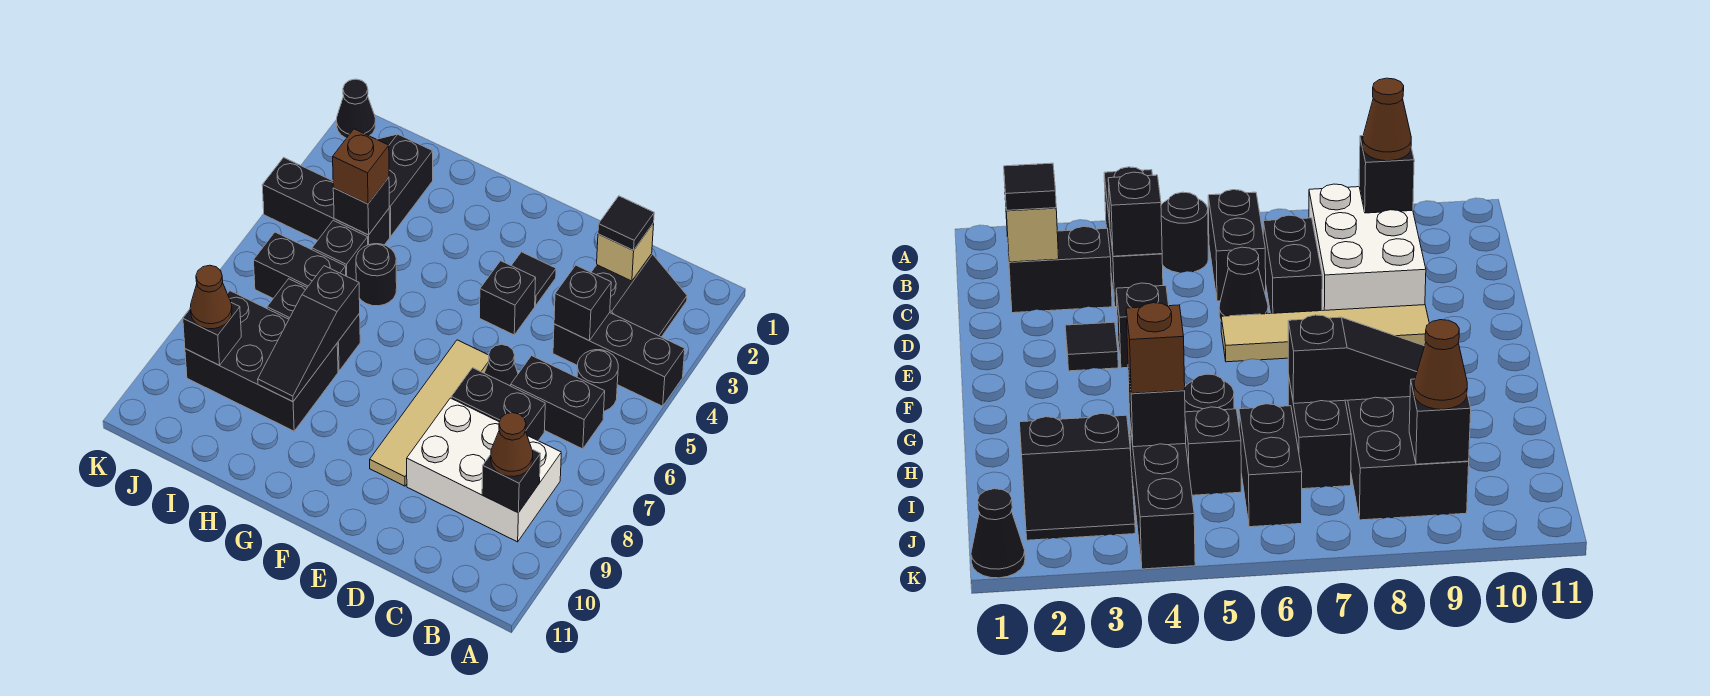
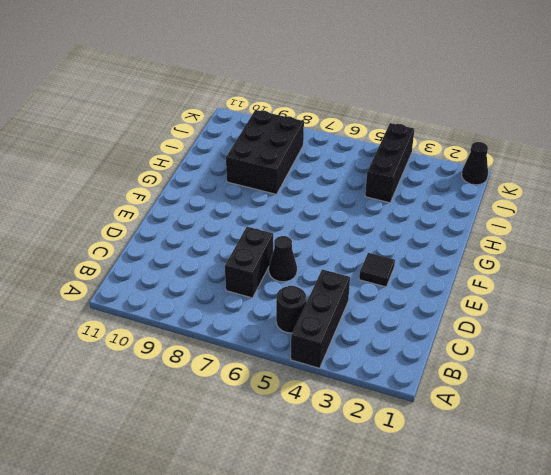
none -> black 2x2 slope [591,254,687,337]
none -> black 1x2 brick [511,356,605,449]
none -> white 2x3 brick [407,398,561,542]

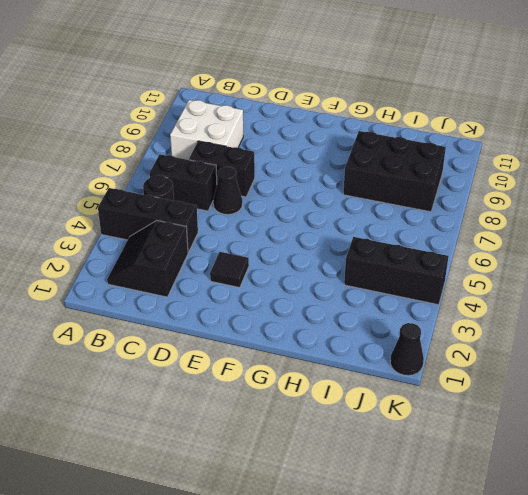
white 2x2 brick [170,100,243,160] -> white 2x3 brick [407,398,561,542]
none -> black 1x1 brick [480,261,536,335]
none -> tan 1x4 tile [370,340,489,486]
none -> black 1x1 round brick [356,244,397,306]

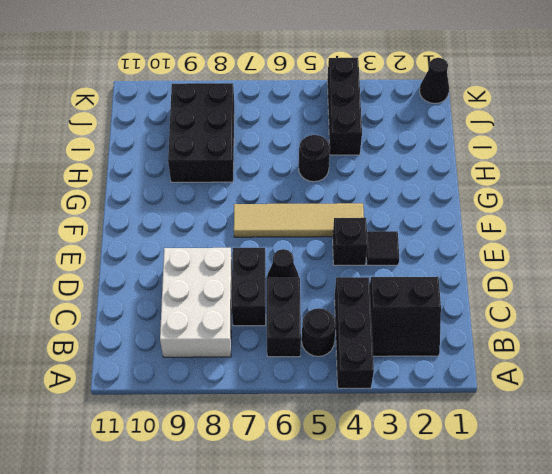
tan 1x4 tile [234,203,364,237] -> tan 1x4 tile moved to [370,340,489,486]
none -> black 1x2 brick [267,279,360,371]
none -> black 2x2 slope [377,134,433,236]
none -> black 1x1 brick [312,220,368,281]

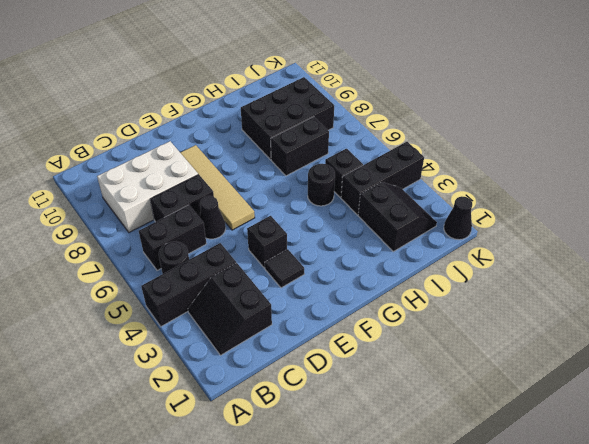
none -> black 1x2 brick [254,232,346,298]
none -> black 1x1 brick [482,449,540,513]
none -> tan 1x1 brick [597,223,654,281]

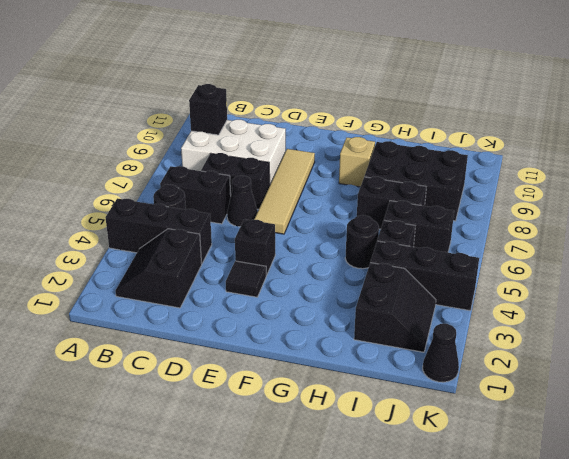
tan 1x1 brick [339,137,375,187] -> tan 1x1 brick moved to [597,223,654,281]
none -> black 1x1 brick [554,265,611,341]
none -> black 1x3 slope [258,266,360,402]
none -> black 1x1 brick [333,177,389,235]

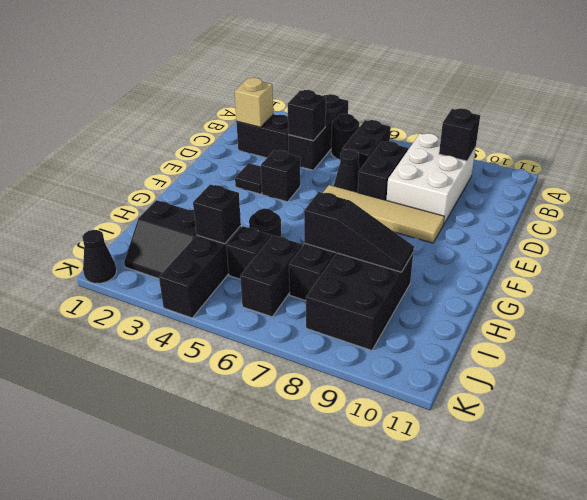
none -> black 1x1 brick [183,303,241,365]
none -> brown 1x1 cone [491,413,533,476]
none -> black 1x1 tile [598,196,654,250]

